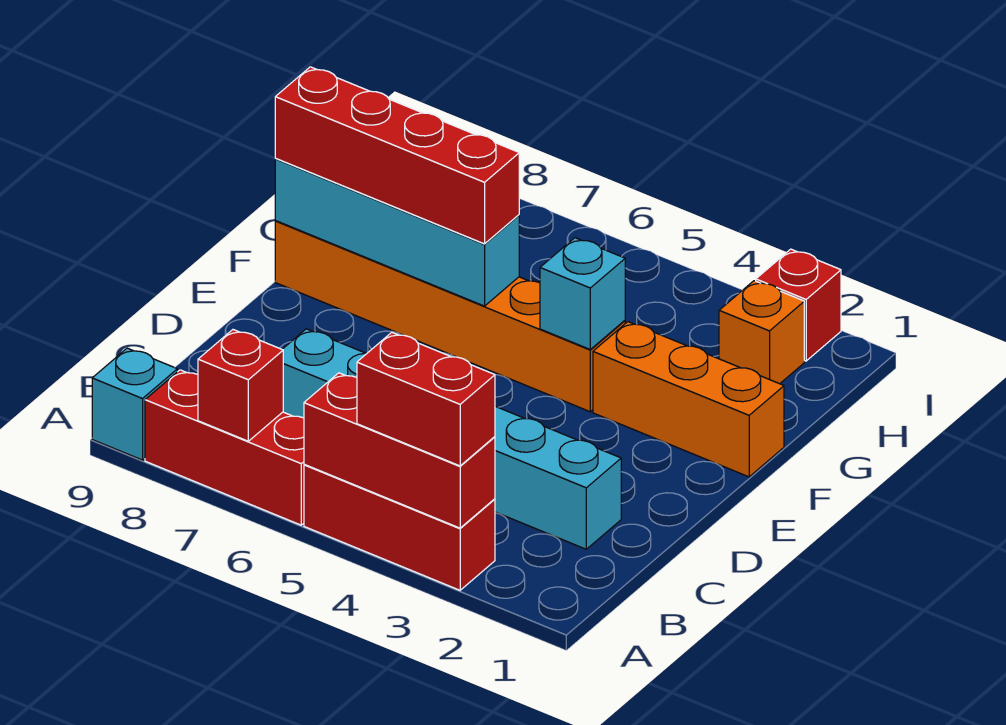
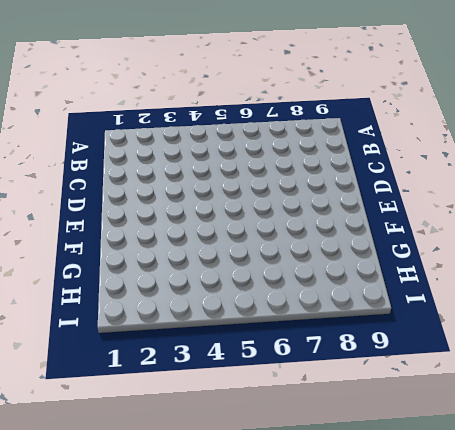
none -> red 1x3 brick [304,464,495,590]
none -> red 1x3 brick [145,370,304,525]
none -> cyan 1x1 brick [92,348,177,460]

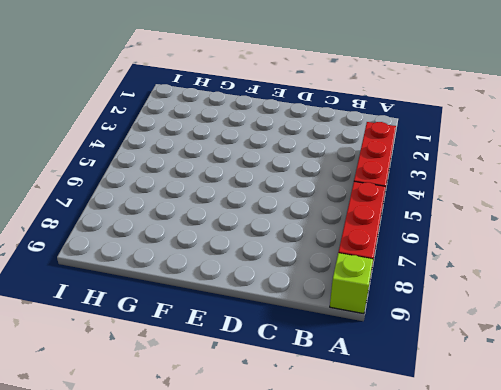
lime 1x1 brick [330,253,373,314] -> cyan 1x1 brick [92,348,177,460]
none -> cyan 1x6 brick [282,329,621,549]
none -> orange 1x3 brick [593,322,784,477]
none -> orange 1x6 brick [275,221,625,412]

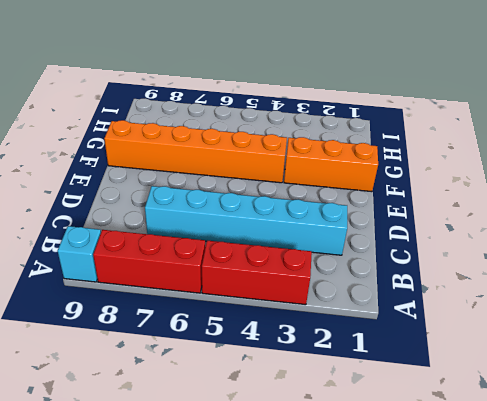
none -> orange 1x1 brick [719,281,804,384]
none -> red 1x1 brick [756,249,841,361]
none -> red 1x3 brick [304,373,495,528]

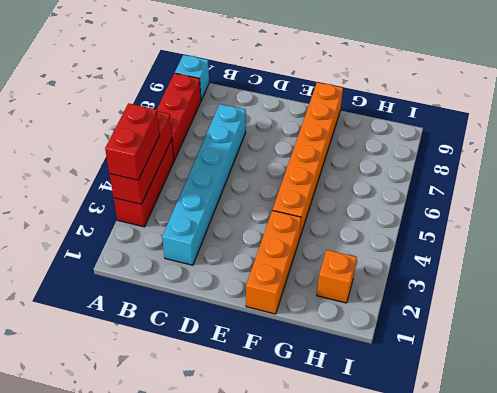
none -> red 1x1 brick [756,249,841,361]
none -> red 1x1 brick [198,330,283,441]
none -> cyan 1x1 brick [540,238,625,349]

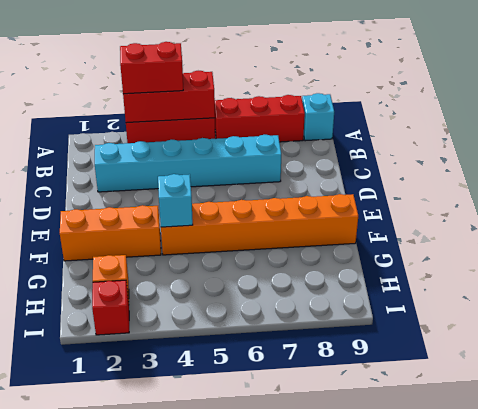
none -> red 1x1 brick [198,330,283,441]
none -> cyan 1x4 brick [275,159,519,306]
none -> red 1x4 brick [275,67,519,244]

